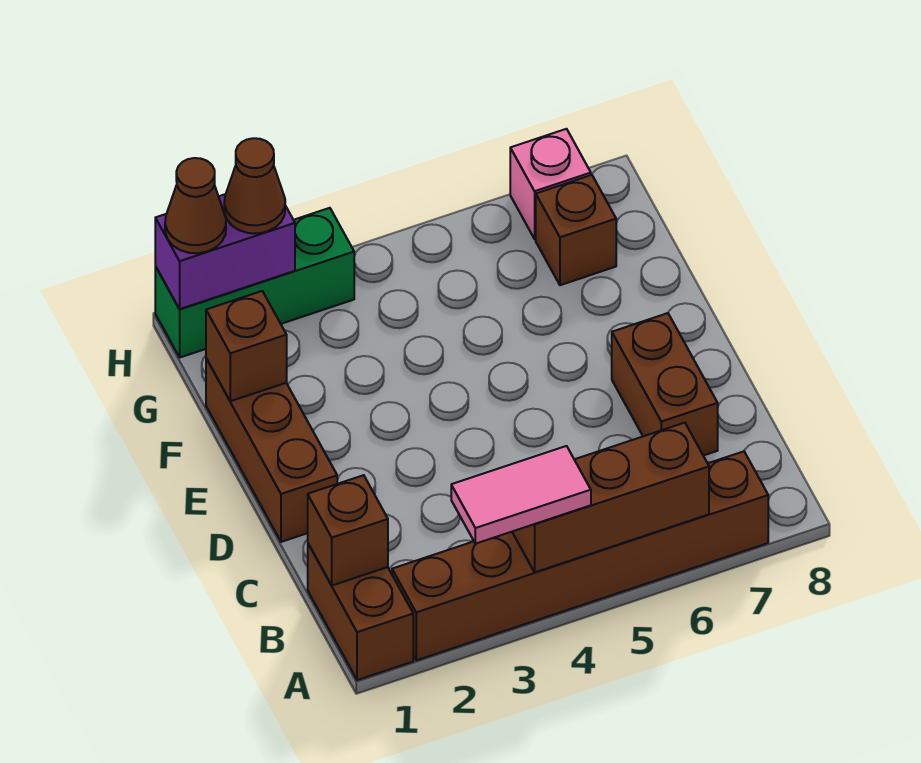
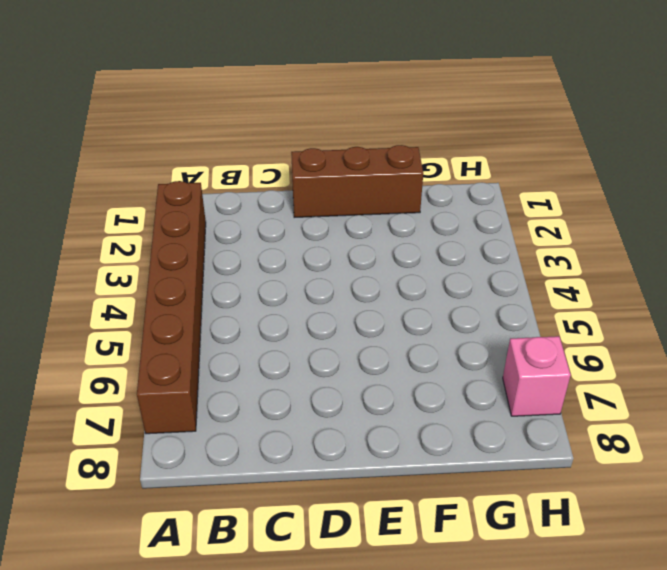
none -> brown 1x2 brick [308,544,413,680]
none -> brown 1x2 brick [612,313,718,456]
none -> brown 1x1 brick [536,175,616,285]

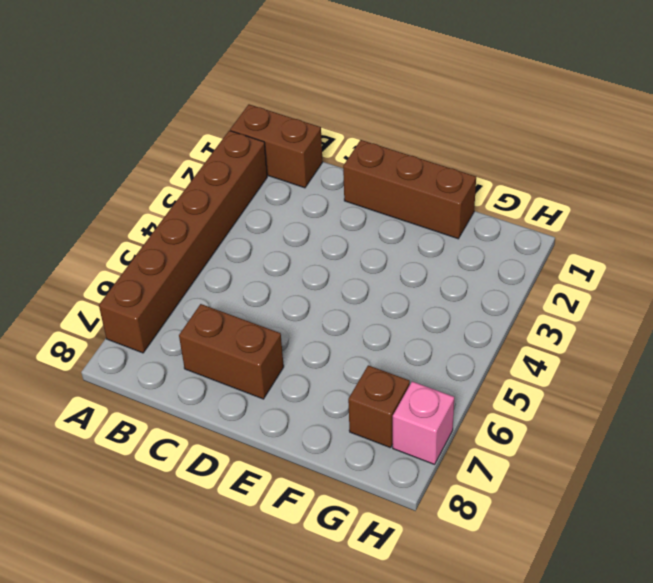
none -> green 1x3 brick [155,208,354,357]
none -> brown 1x3 brick [512,423,709,572]
none -> brown 1x1 brick [308,475,388,585]

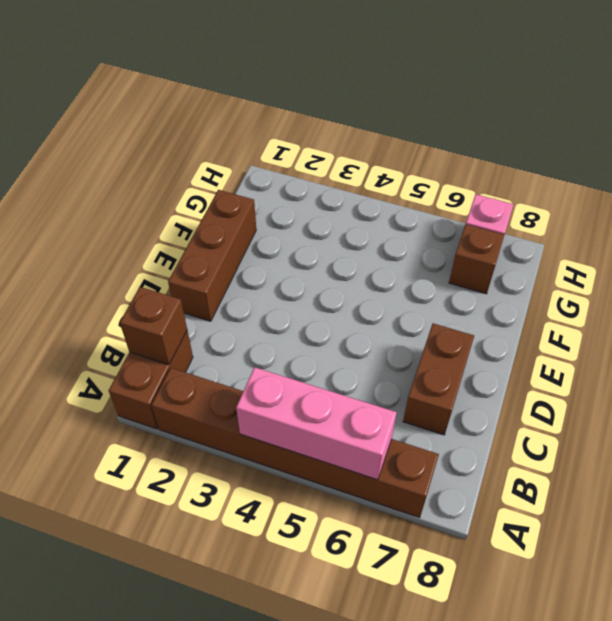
pink 1x3 brick [236,367,397,480] -> brown 1x3 brick [512,423,709,572]
none -> green 1x3 brick [155,208,354,357]
none -> brown 1x1 brick [206,291,287,401]
none -> purple 1x2 brick [155,194,295,309]

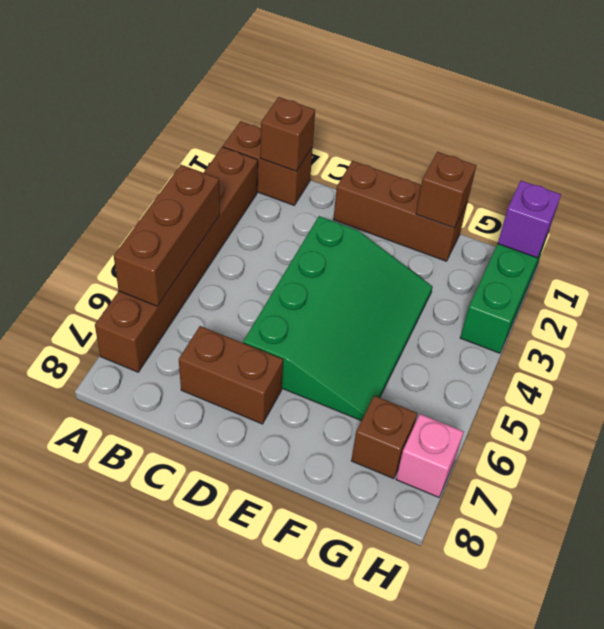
green 3x4 slope [243,216,432,421] -> none
purple 1x1 brick [498,181,561,258] -> purple 1x2 brick [155,194,295,309]
none -> pink 1x2 tile [451,446,591,544]
none -> brown 1x1 cone [165,158,226,253]
none -> brown 1x1 cone [224,138,285,234]

